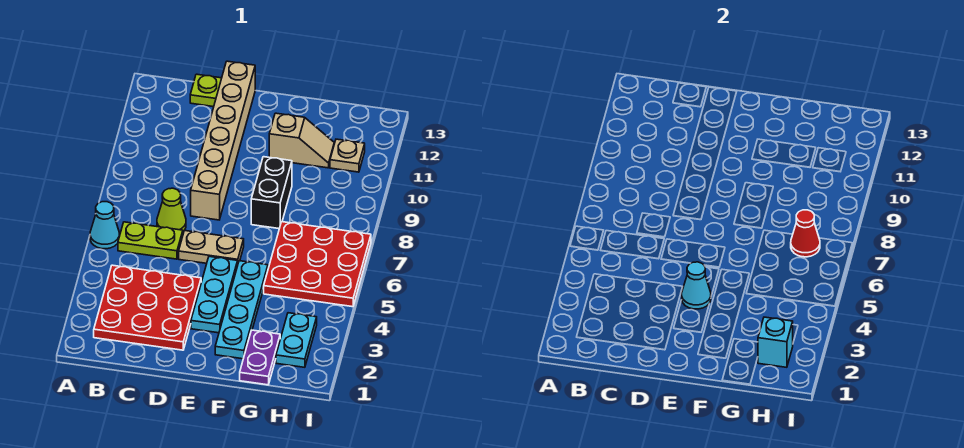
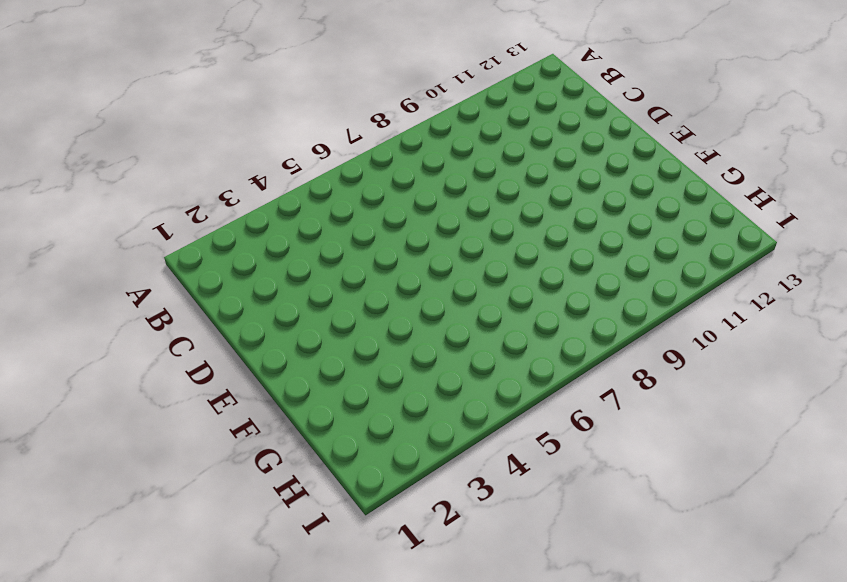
none -> cyan 1x1 cone [90,202,119,249]
none -> red 3x3 plate [94,265,201,350]
none -> lime 1x2 plate [118,222,183,259]

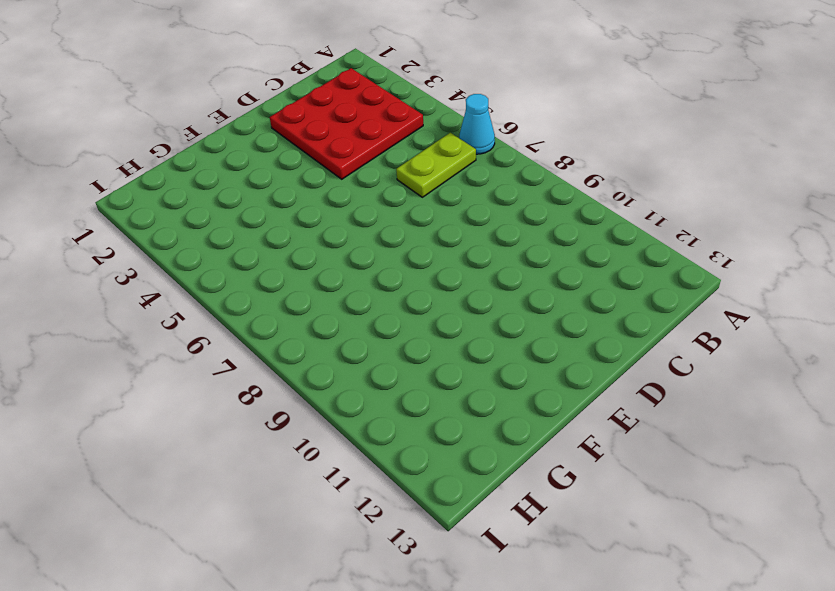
none -> lime 1x1 cone [157,188,186,231]
none -> lime 1x1 plate [190,74,222,107]
none -> tan 1x2 plate [179,231,244,263]

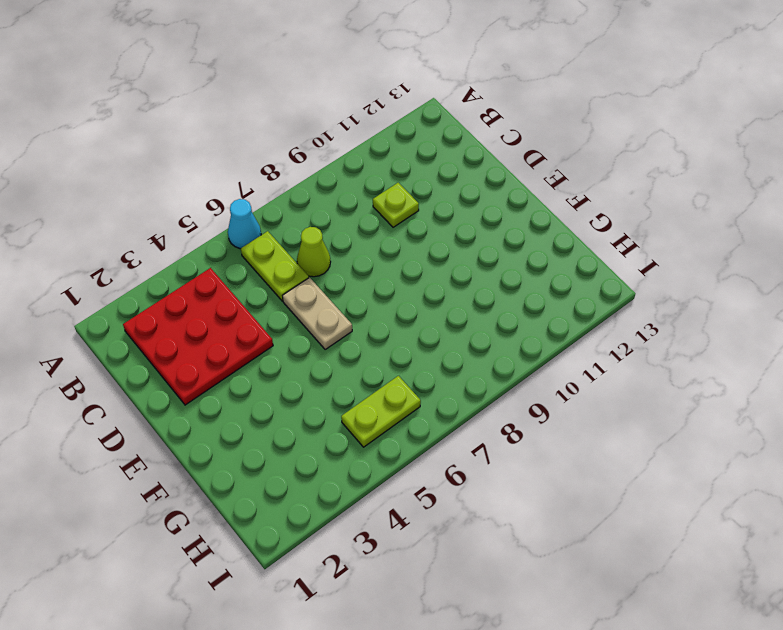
lime 1x1 plate [373,183,419,227] -> lime 1x1 plate moved to [190,74,222,107]
lime 1x2 plate [341,376,421,447] -> red 3x3 plate [264,222,371,307]
none -> tan 1x6 brick [191,61,255,220]
none -> cyan 1x3 plate [191,257,238,333]
none -> cyan 1x4 plate [215,261,268,359]

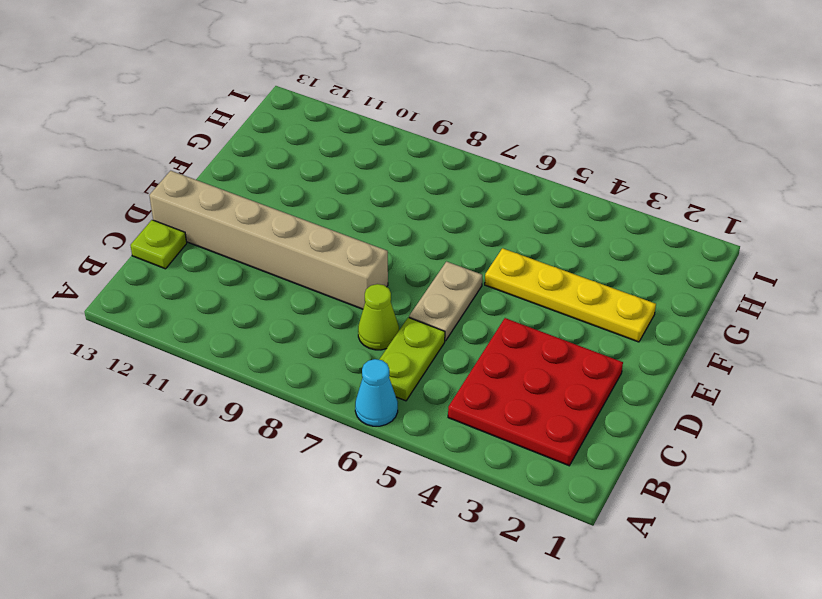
yellow 1x4 plate [485,248,656,342] -> cyan 1x4 plate [215,261,268,359]
none -> cyan 1x3 plate [191,257,238,333]
none -> black 1x2 brick [251,157,292,229]
none -> tan 1x2 slope [269,113,334,168]

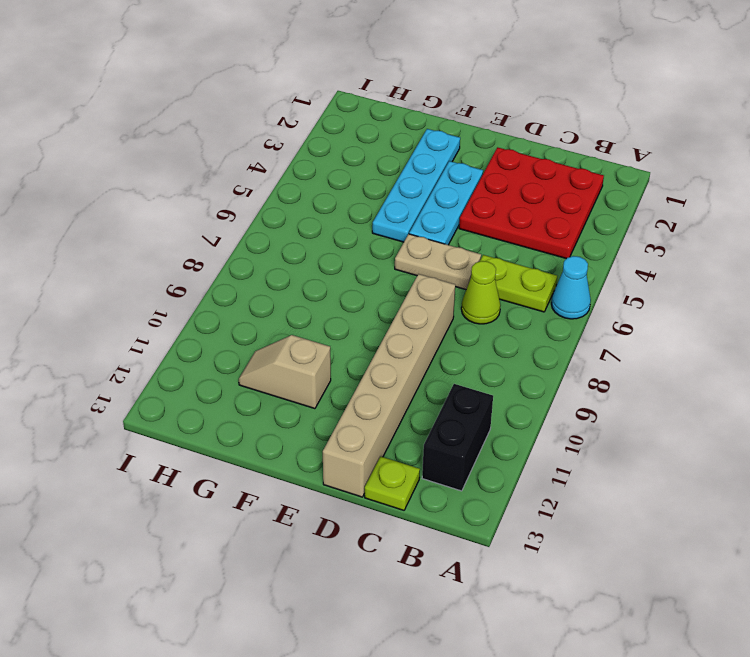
black 1x2 brick [422,384,493,491] -> black 1x2 brick moved to [251,157,292,229]
none -> purple 1x2 plate [240,330,280,385]
none -> red 3x3 plate [264,222,371,307]
none -> cyan 1x2 plate [276,313,317,367]

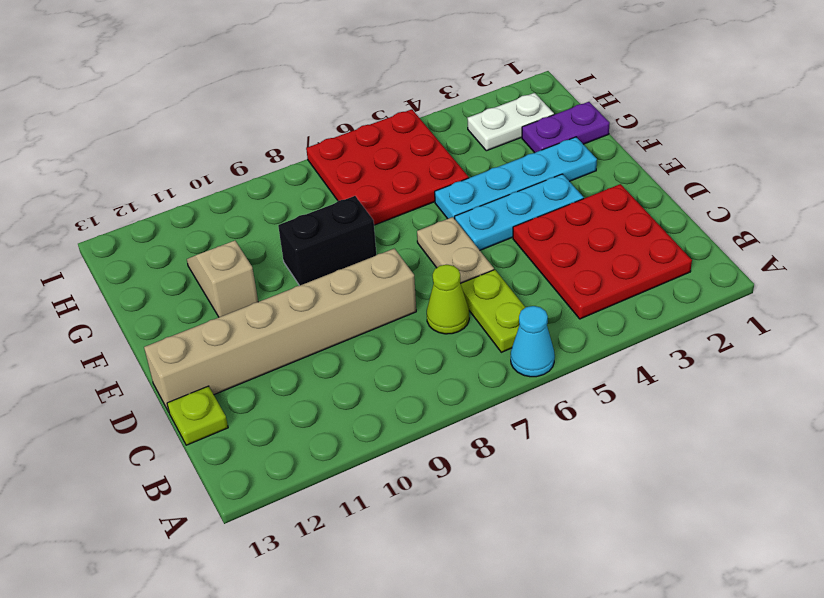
white 1x2 plate [467,93,554,151] -> cyan 1x2 plate [276,313,317,367]
none -> tan 1x1 plate [330,139,365,172]
none -> cyan 1x1 cone [682,262,711,309]
none -> cyan 1x1 brick [758,317,793,367]

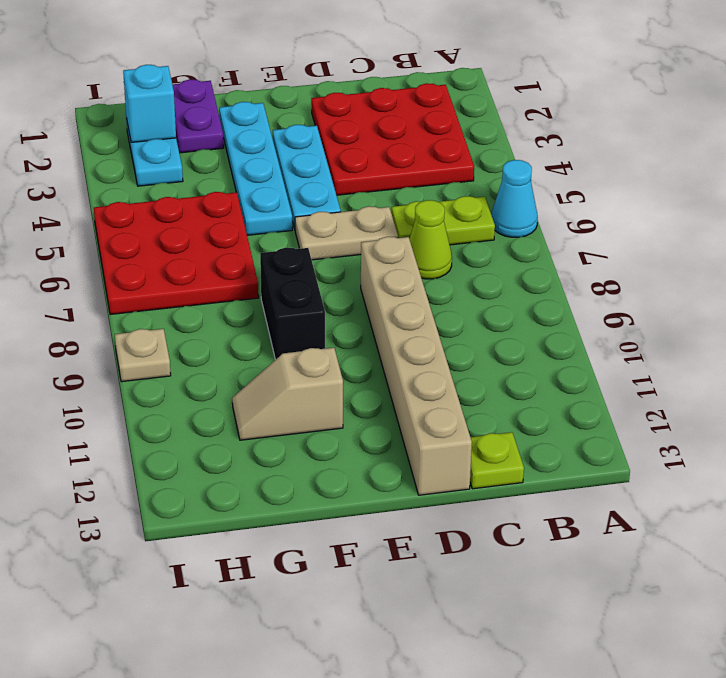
tan 1x1 plate [115,329,171,382] -> tan 1x1 plate moved to [330,139,365,172]
none -> cyan 1x1 cone [682,262,711,309]
none -> red 1x1 cone [791,210,820,257]

